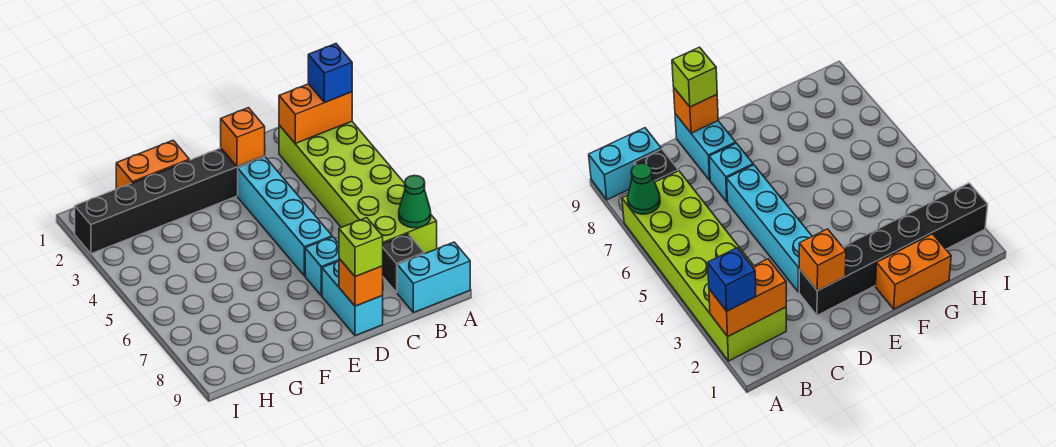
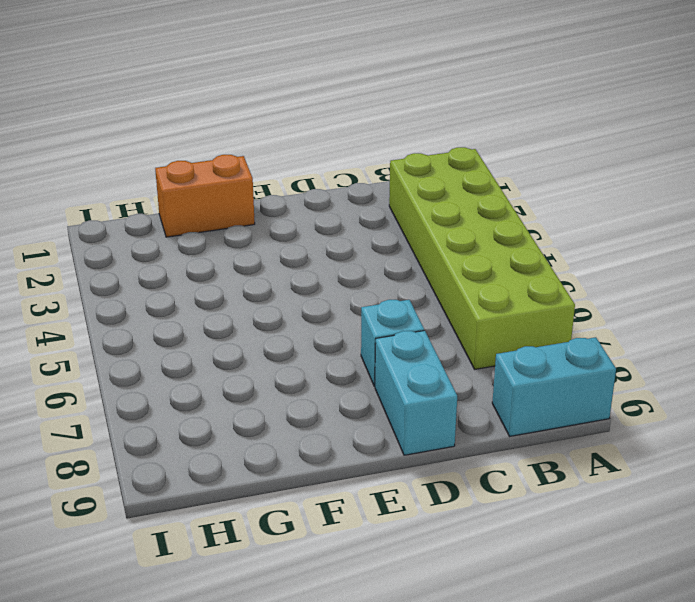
none -> black 1x1 brick [383,234,424,292]
none -> black 1x6 brick [75,148,265,254]
none -> cyan 1x4 brick [238,157,332,276]

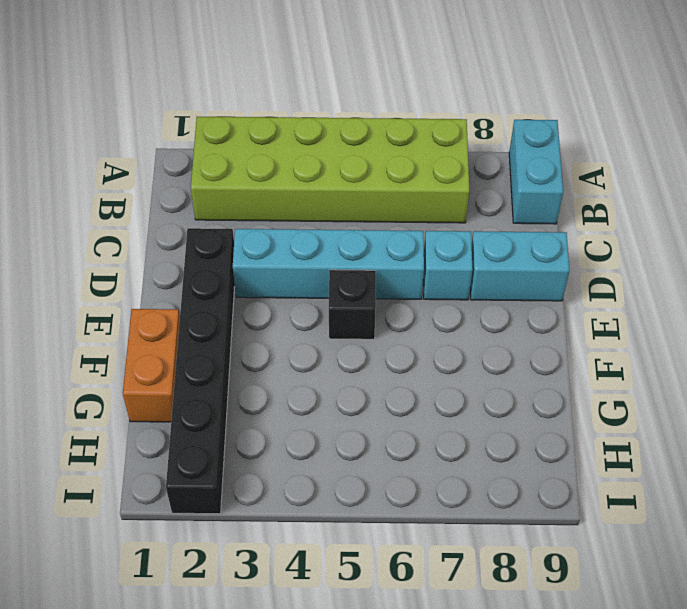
black 1x1 brick [329,270,376,339] -> black 1x1 brick moved to [383,234,424,292]
none -> orange 1x2 brick [279,84,352,143]
none -> green 1x1 cone [399,175,431,228]
none -> orange 1x1 brick [221,108,265,167]

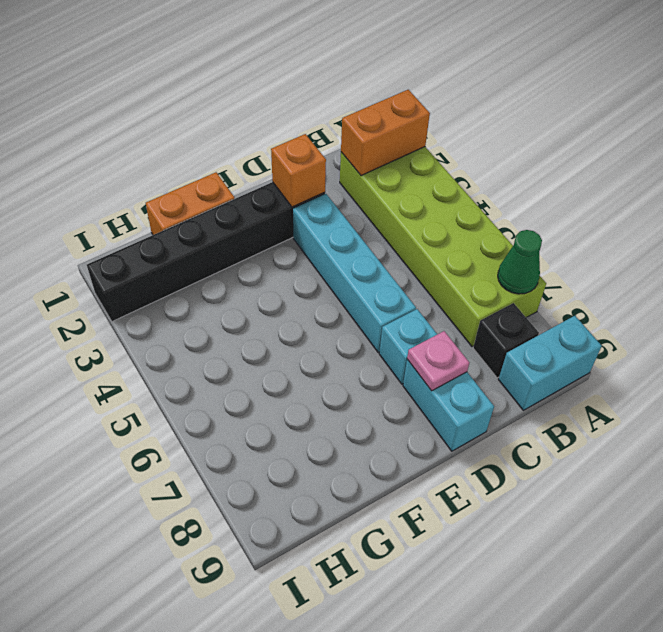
pink 1x1 plate [407,331,469,391] -> none
none -> orange 1x1 brick [339,258,383,306]
none -> blue 1x1 brick [308,44,352,102]
none -> lime 1x1 brick [339,218,383,277]

